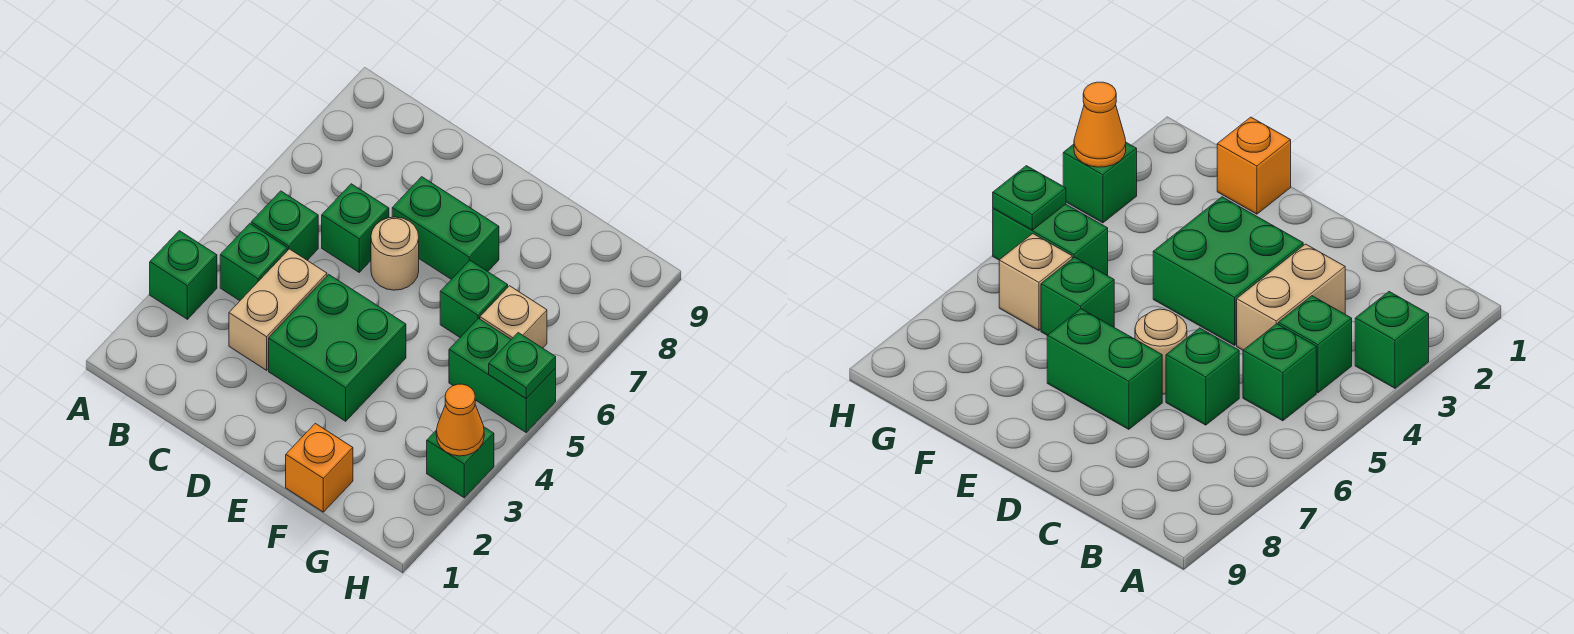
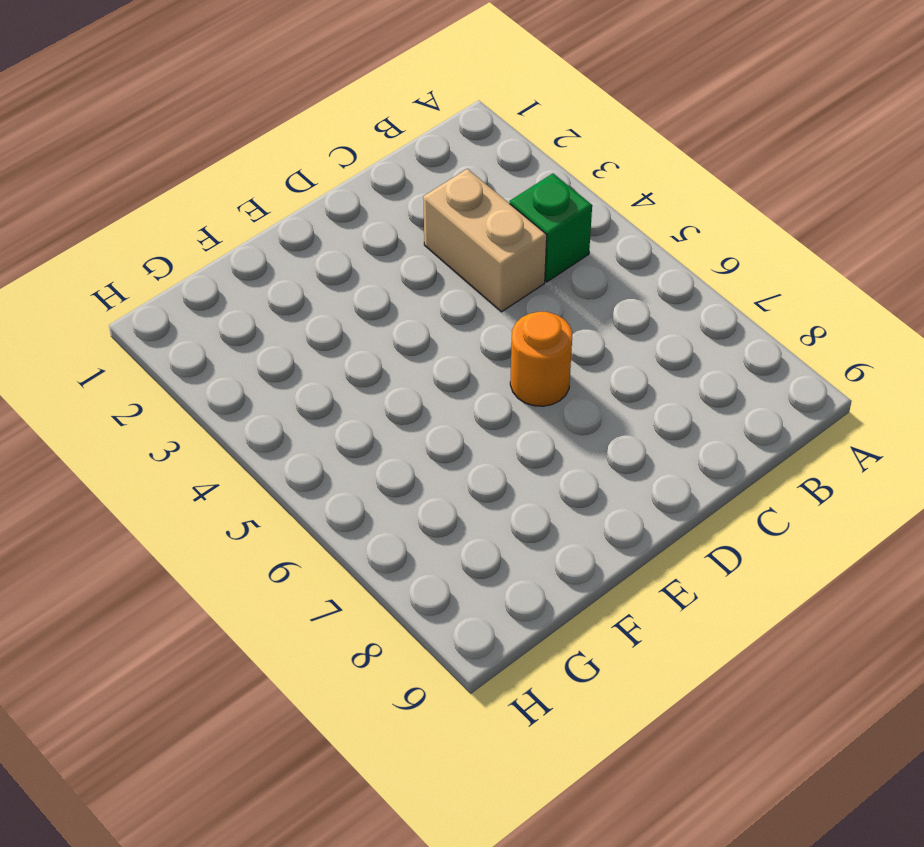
orange 1x1 round brick [510,312,573,406] -> tan 1x1 round brick [371,217,419,290]
none -> green 1x1 brick [150,231,217,319]
none -> green 1x1 brick [251,191,318,260]
none -> green 1x1 brick [322,184,389,272]

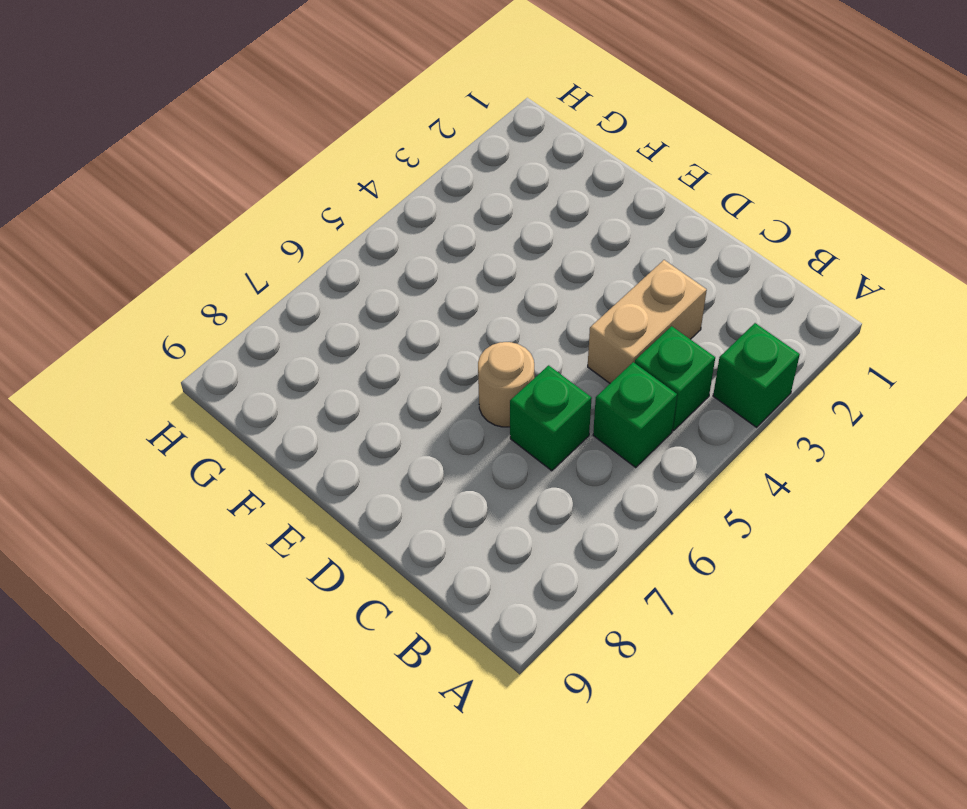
none -> green 2x2 brick [269,275,406,421]
none -> green 1x2 brick [392,177,499,279]
none -> orange 1x1 brick [286,423,353,512]

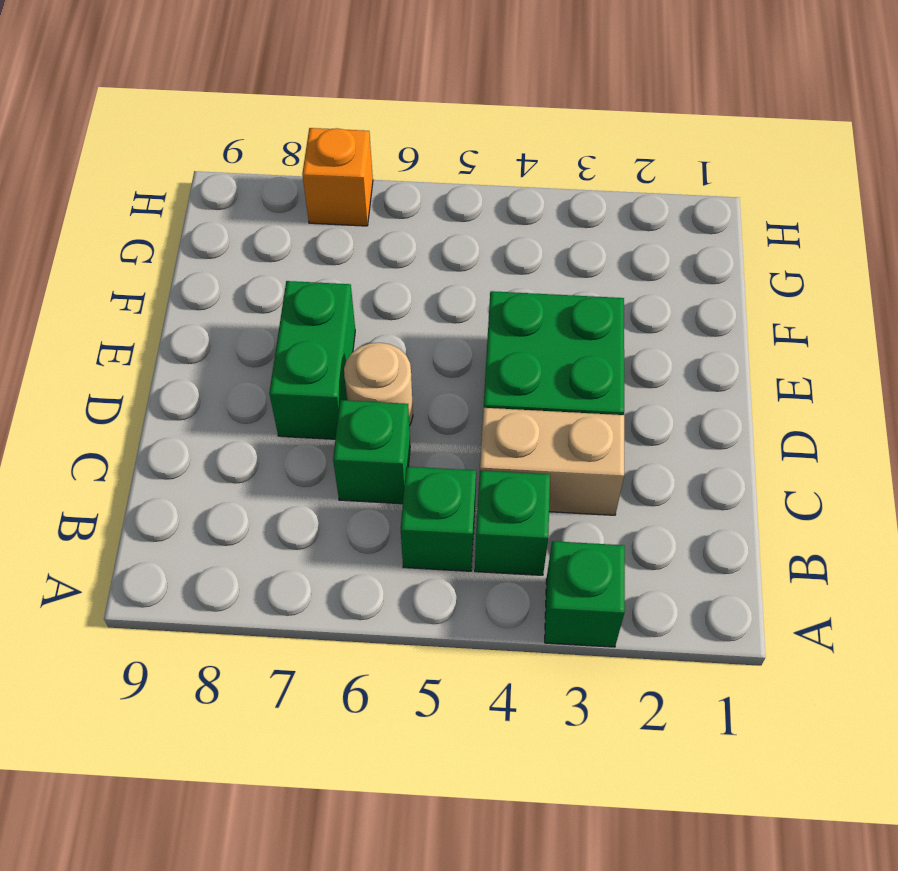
orange 1x1 brick [302,128,373,226] -> orange 1x1 brick moved to [286,423,353,512]
none -> green 1x1 brick [440,261,508,337]
none -> green 1x2 brick [449,318,556,432]
none -> tan 1x1 brick [480,286,547,348]

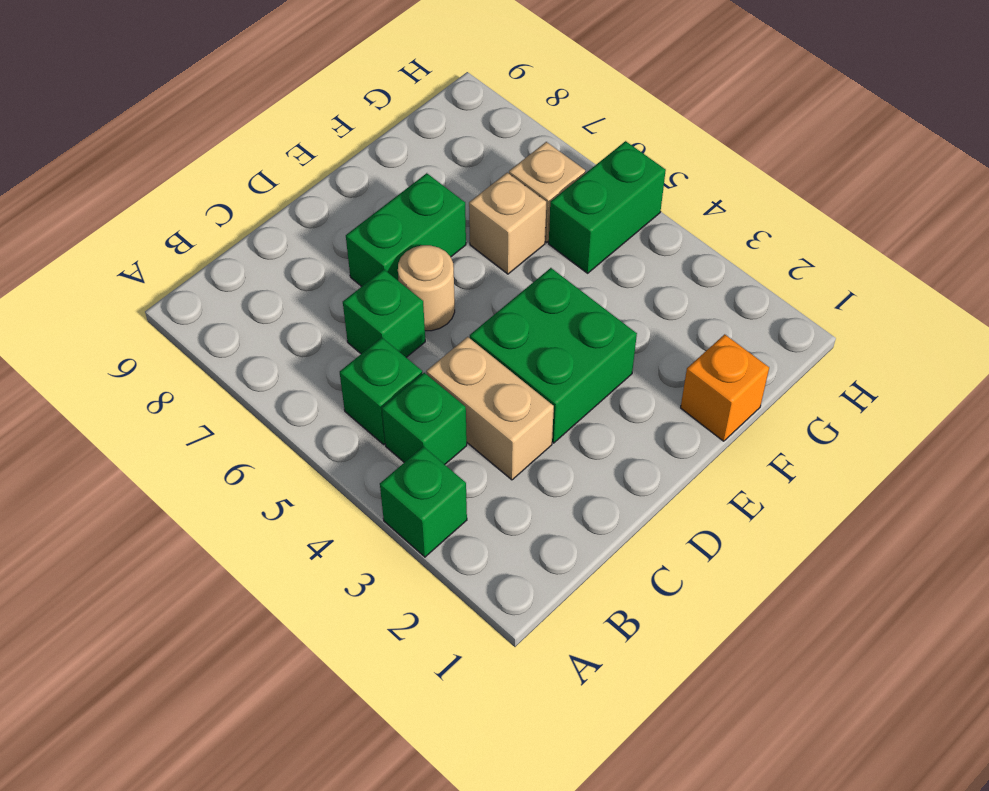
tan 1x1 brick [469,173,546,274] -> green 1x1 brick [440,261,508,337]
none -> green 1x1 brick [427,427,494,498]
none -> orange 1x1 cone [436,384,484,456]
none -> green 1x1 plate [489,333,556,399]

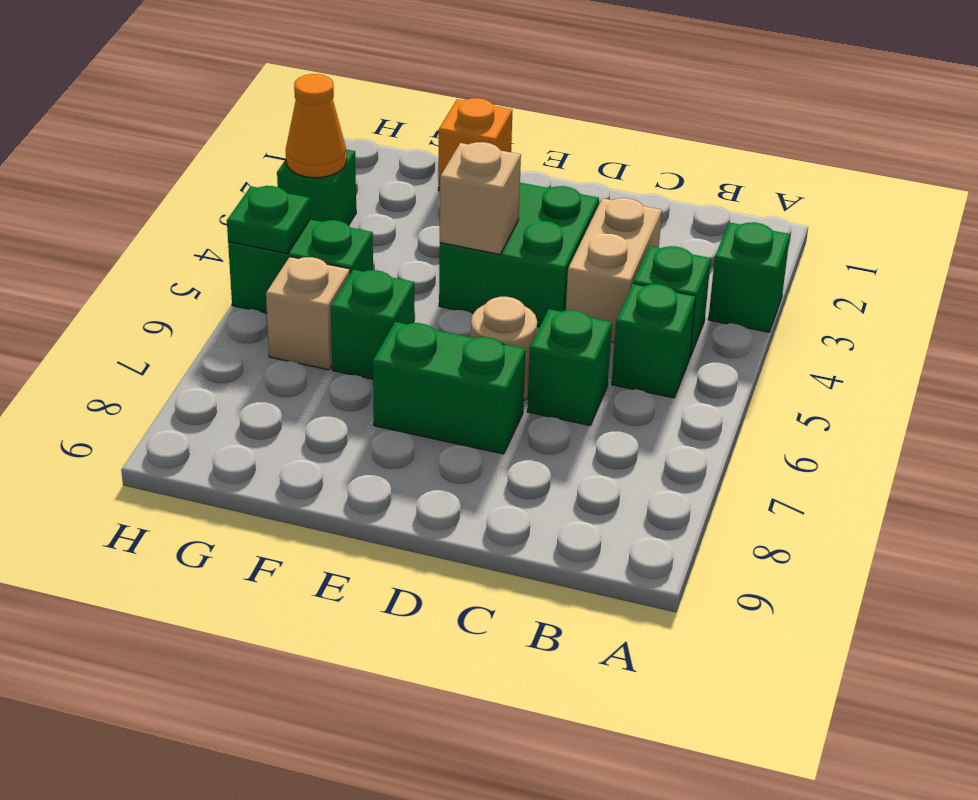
tan 1x1 brick [440,142,521,254] -> none

